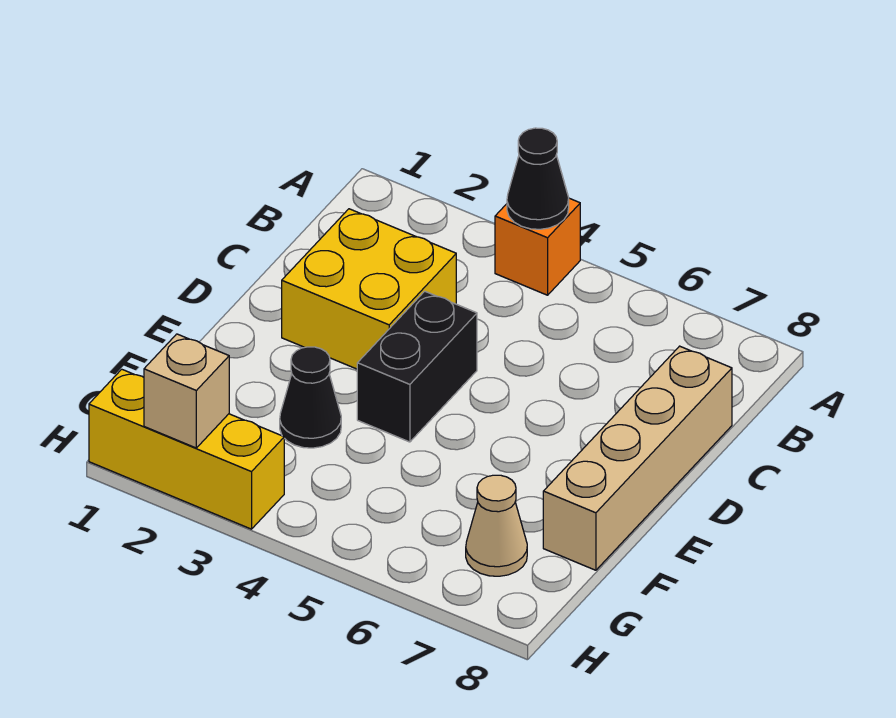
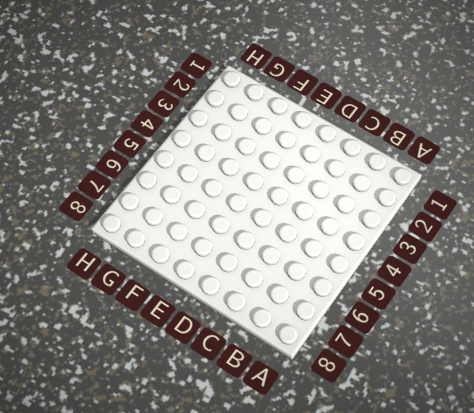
none -> orange 1x1 brick [495,198,580,295]
none -> yellow 2x2 brick [282,209,456,369]

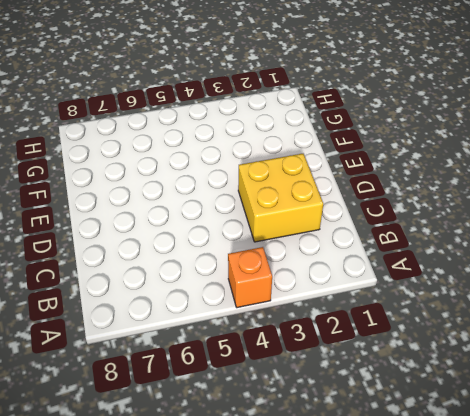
none -> tan 1x4 brick [543,346,732,570]
none -> black 1x2 brick [357,291,477,442]

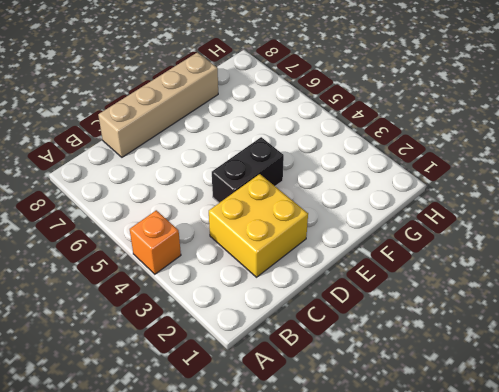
none -> black 1x1 cone [280,347,341,448]
none -> tan 1x1 cone [466,475,527,576]

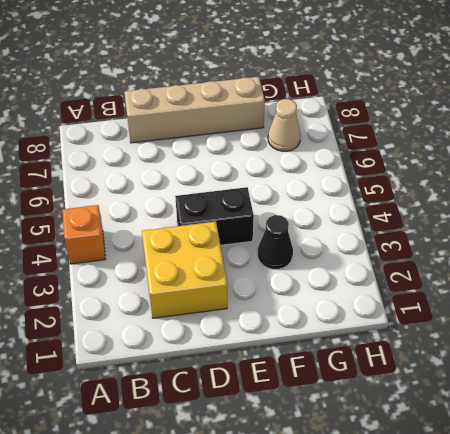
none -> yellow 1x3 brick [89,369,284,529]
none -> black 1x1 cone [507,128,569,229]

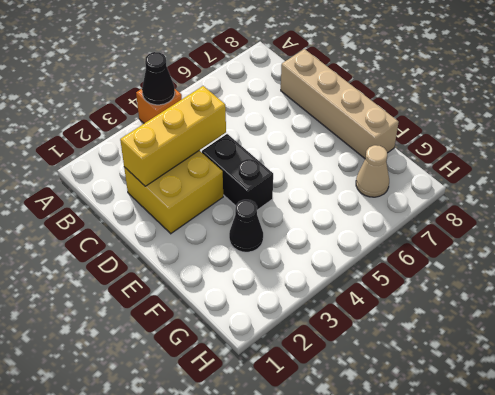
yellow 1x3 brick [120,86,226,186] -> yellow 1x3 brick moved to [89,369,284,529]
none -> tan 1x1 brick [144,334,229,448]

